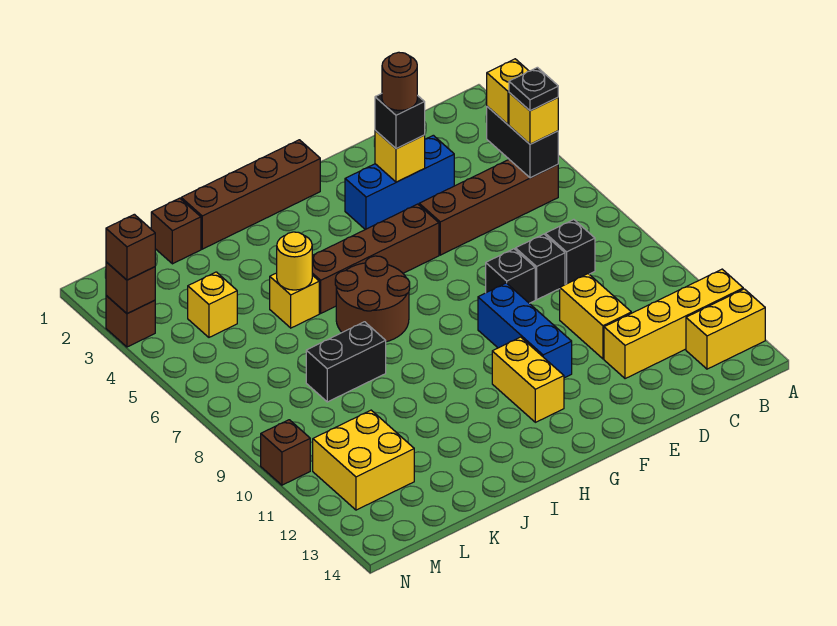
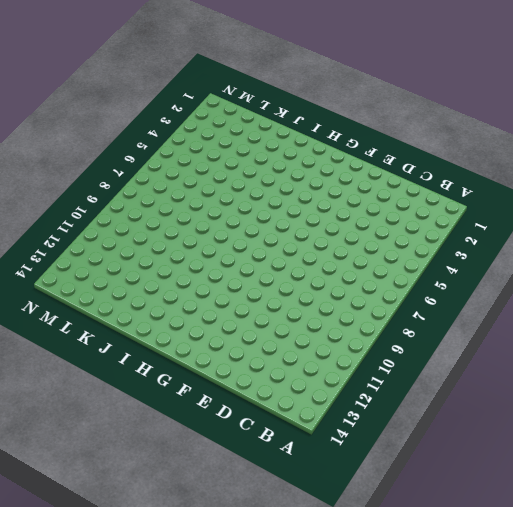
none -> yellow 1x4 brick [604,269,743,379]
none -> yellow 1x2 brick [686,289,765,369]
none -> brown 1x4 brick [419,160,558,255]
none -> black 1x1 brick [545,220,595,284]

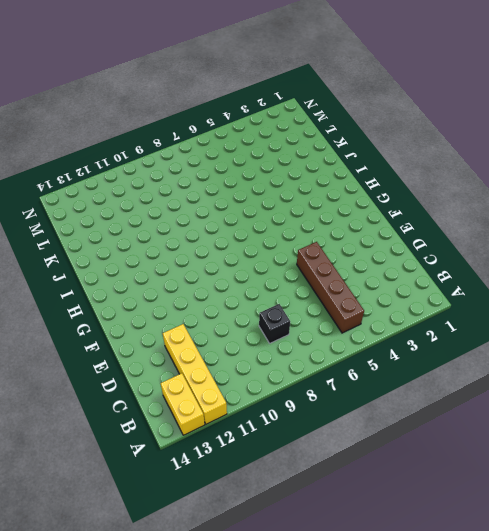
none -> blue 1x3 brick [345,135,454,230]
none -> black 1x1 brick [516,234,565,299]
none -> yellow 1x2 brick [560,274,631,359]
none -> black 1x1 brick [486,249,535,303]

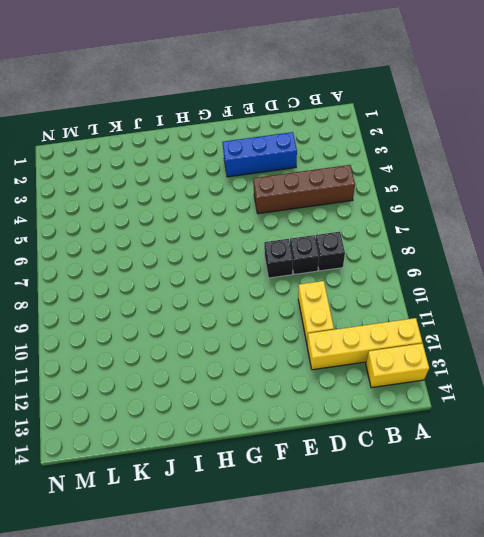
none -> brown 1x4 brick [312,204,439,313]
none -> blue 1x3 brick [478,283,572,378]
none -> brown 1x4 brick [181,140,320,249]
none -> yellow 1x2 brick [492,337,564,422]

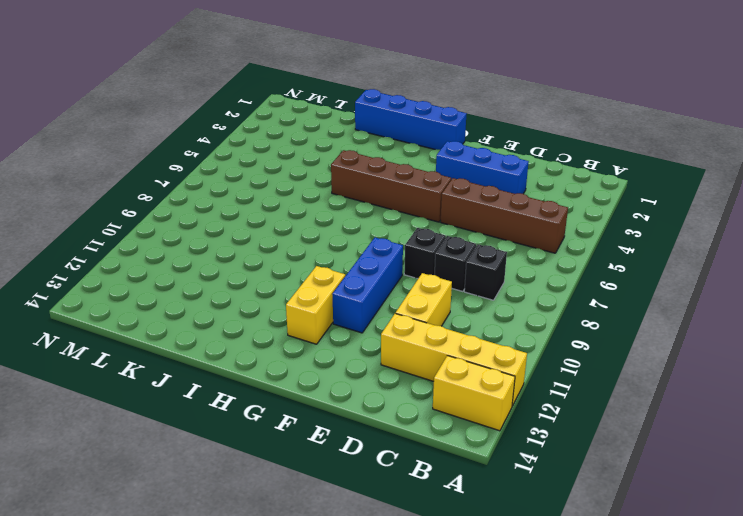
blue 1x4 brick [355,89,467,150] -> brown 1x4 brick [181,140,320,249]
none -> brown 2x2 round brick [335,256,410,342]
none -> yellow 1x1 brick [270,273,319,328]
none -> black 1x2 brick [306,322,386,402]
none -> brown 1x1 brick [151,198,201,264]

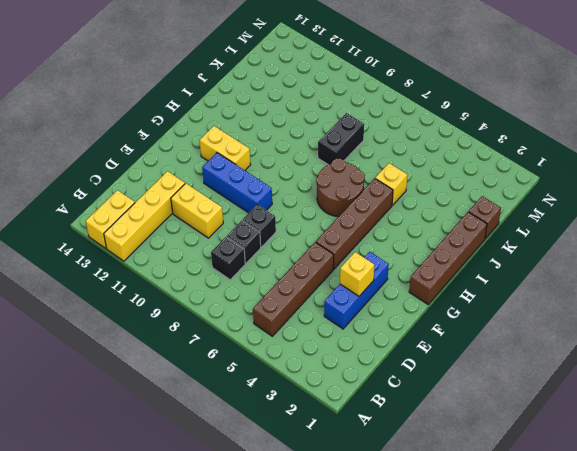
none -> yellow 1x1 brick [188,272,237,337]
none -> yellow 2x2 brick [313,410,414,510]
none -> brown 1x1 brick [106,296,155,347]
none -> brown 1x1 brick [261,420,310,485]

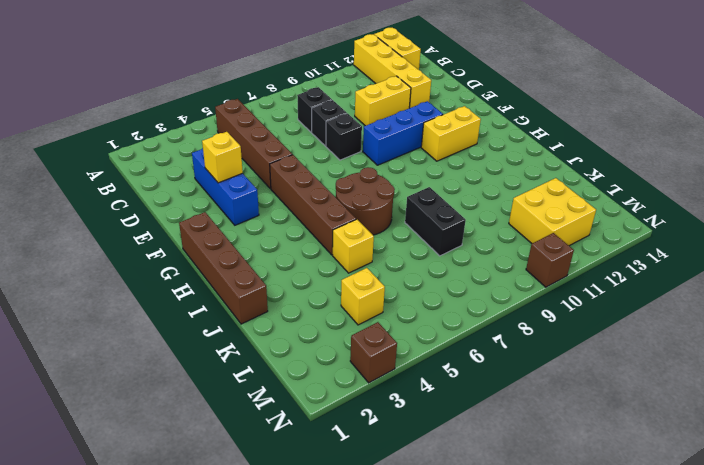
none -> brown 1x1 brick [151,198,201,264]
none -> black 1x2 brick [487,106,558,178]
none -> yellow 1x1 round brick [277,232,312,290]
none -> brown 1x1 brick [106,262,155,314]

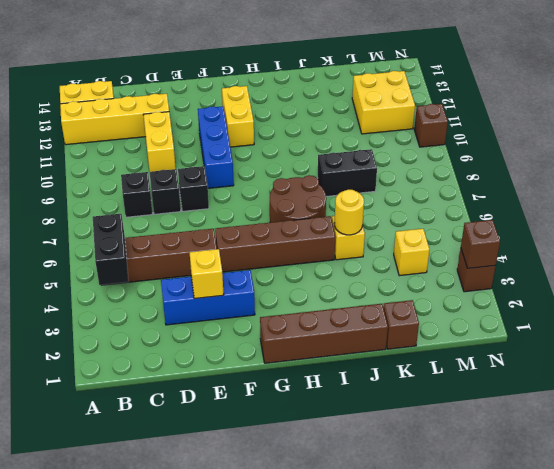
none -> yellow 1x1 brick [487,59,528,124]
none -> yellow 1x1 brick [509,93,558,144]
none -> black 1x1 brick [375,94,425,149]
none -> brown 1x1 brick [106,214,155,280]

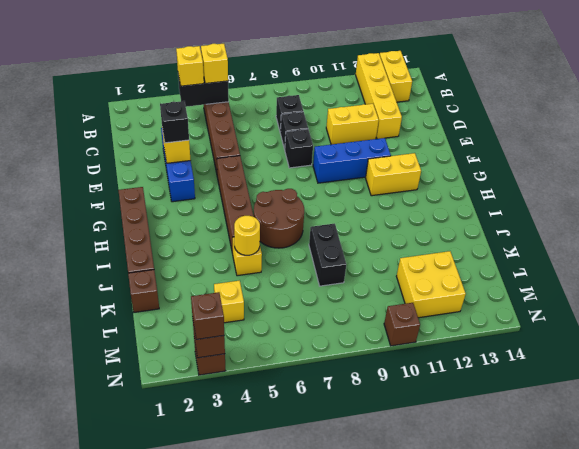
none -> black 1x1 plate [509,67,558,111]
none -> brown 1x1 round brick [382,52,417,110]

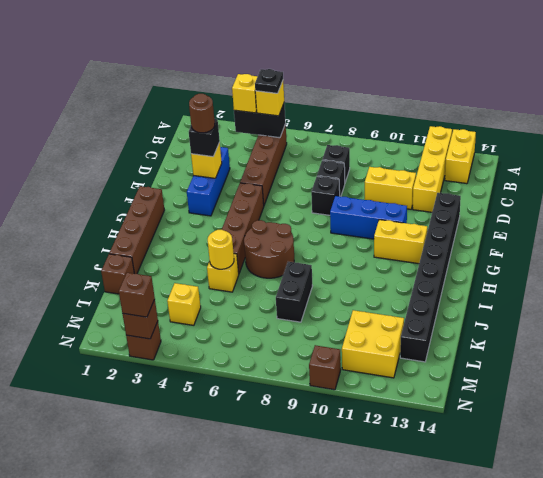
black 1x8 brick [400,193,461,362] -> none

